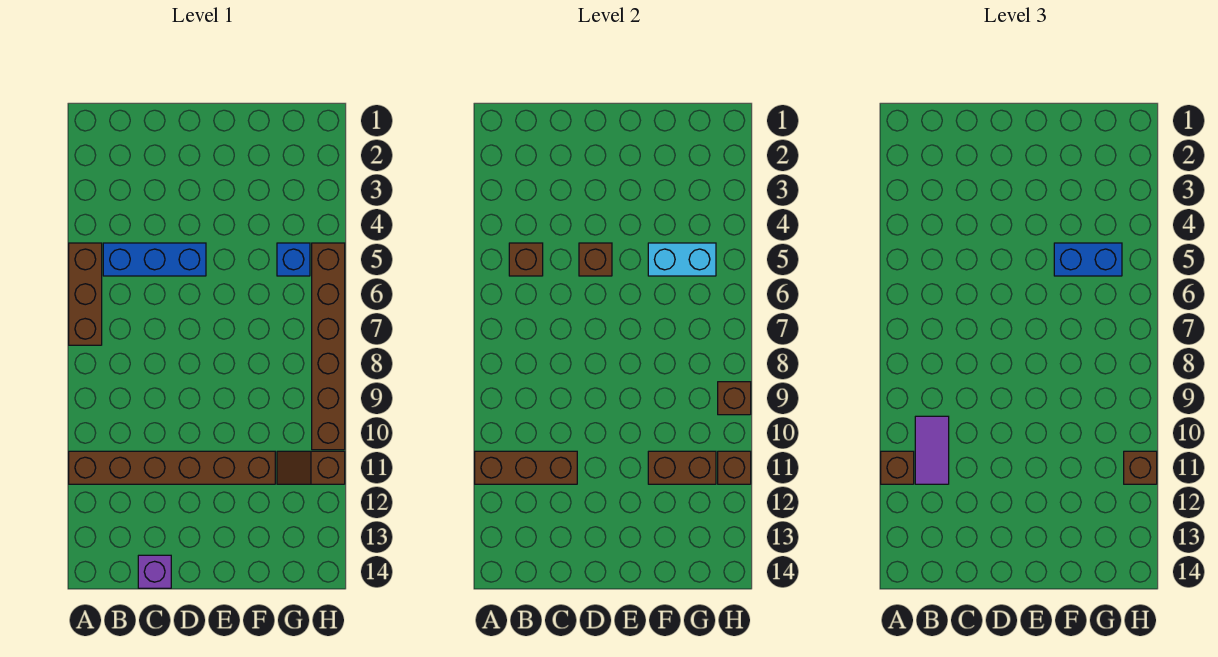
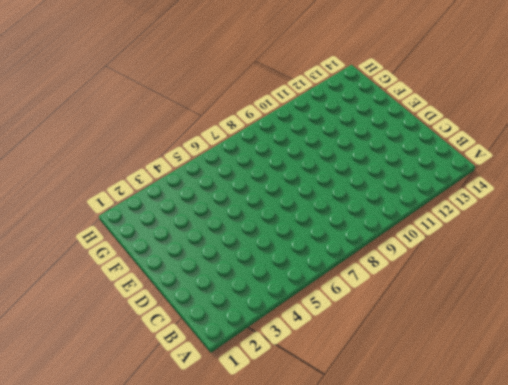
none -> brown 1x3 brick [69,243,102,345]
none -> brown 1x6 brick [69,451,275,484]
none -> blue 1x3 brick [103,243,206,276]

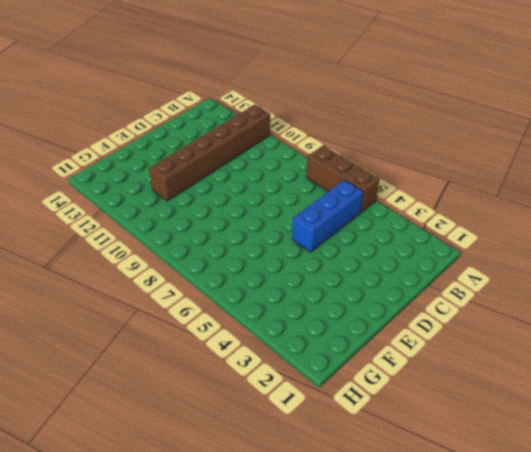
none -> purple 1x1 brick [138,555,171,588]
none -> blue 1x1 brick [277,243,310,276]
none -> brown 1x2 slope [277,451,345,484]

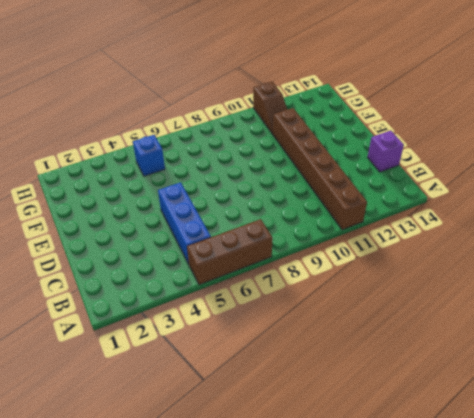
none -> brown 1x6 brick [312,243,345,450]
none -> brown 1x3 brick [475,451,577,484]
none -> brown 1x1 brick [509,243,543,276]

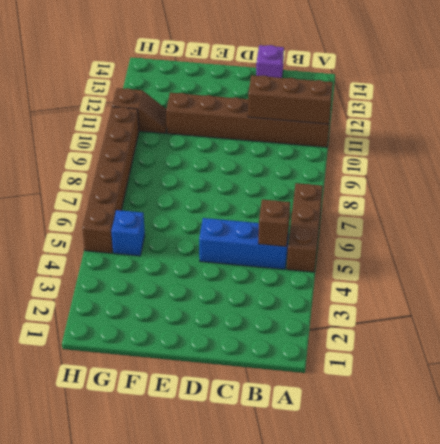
none -> brown 1x1 brick [579,243,612,276]
none -> cyan 1x2 brick [648,243,716,276]
none -> brown 1x2 brick [648,451,716,484]

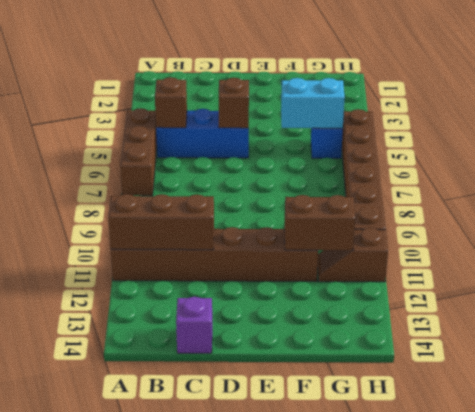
none -> brown 1x1 brick [718,382,751,415]
none -> brown 1x1 brick [718,451,751,484]
none -> brown 1x1 brick [881,451,914,484]

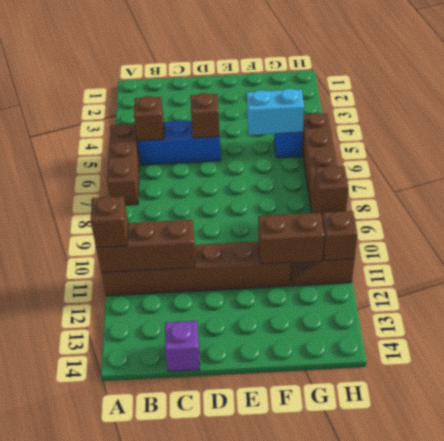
none -> purple 1x2 tile [915,416,949,484]
none -> blue 1x2 brick [1054,243,1122,276]
none -> brown 1x1 brick [1124,451,1157,484]

